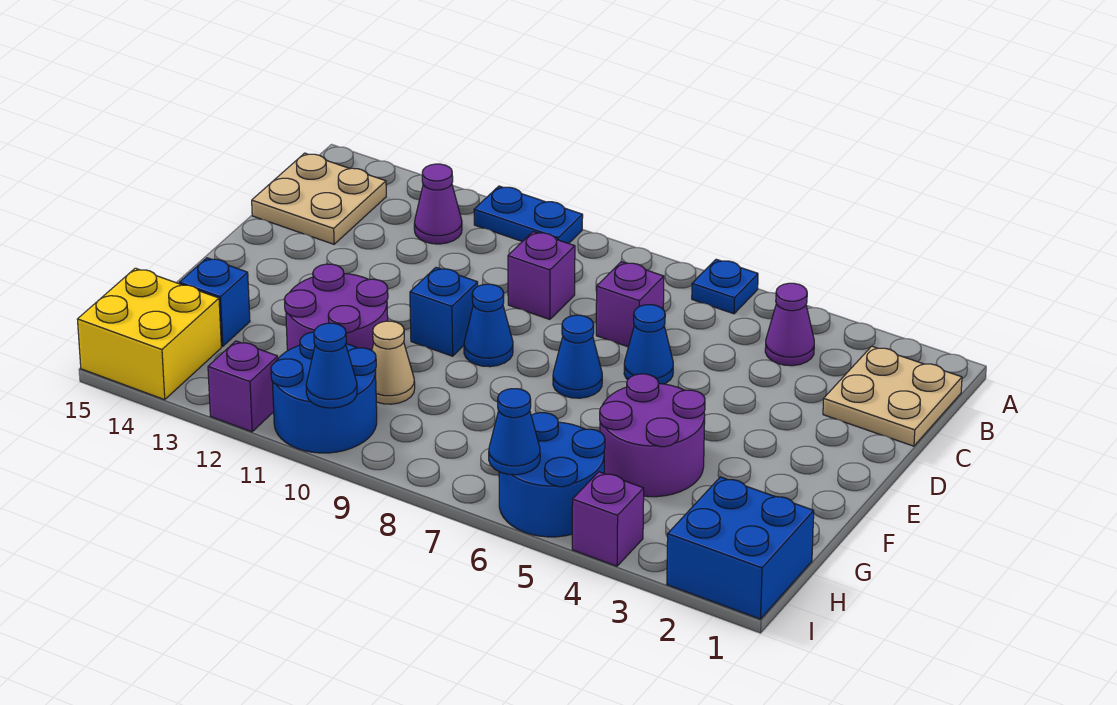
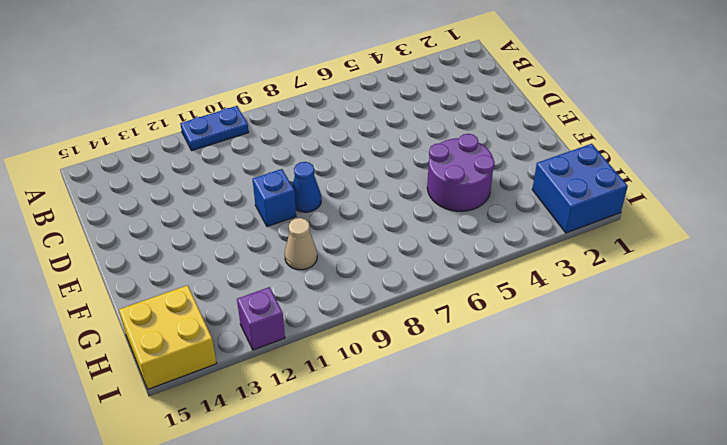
none -> blue 1x1 plate [692,259,758,314]
none -> tan 2x2 plate [823,346,962,446]
none -> purple 1x1 cone [765,283,814,366]

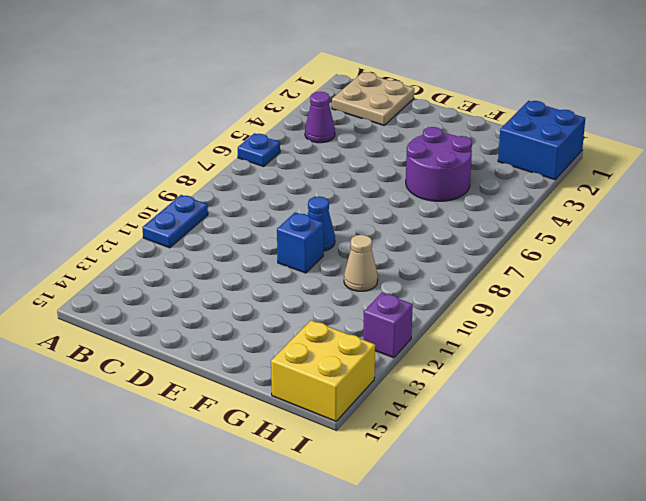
none -> purple 1x1 cone [414,164,462,244]
none -> tan 2x2 plate [252,153,386,244]
none -> purple 1x1 brick [596,262,664,347]

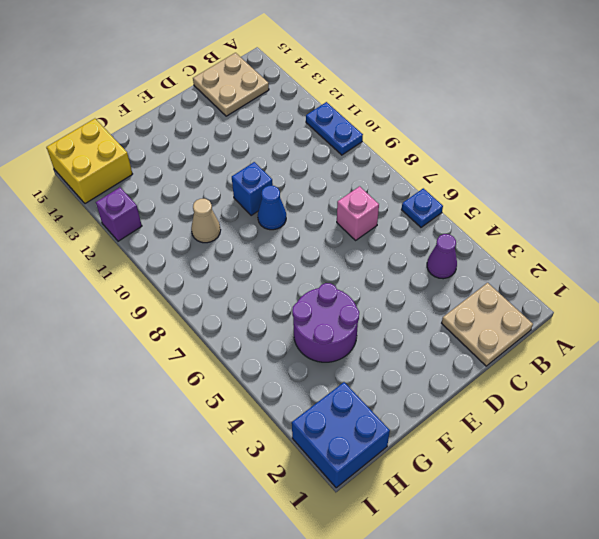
pink 1x1 brick [337,186,379,240] -> purple 1x1 brick [596,262,664,347]
none -> purple 1x1 cone [414,164,462,244]
none -> purple 1x1 brick [508,232,575,319]
none -> blue 1x1 cone [624,305,673,384]

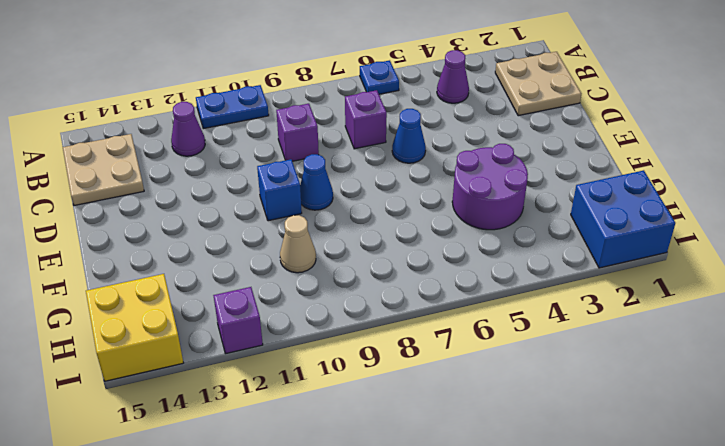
none -> blue 1x1 cone [553,315,602,398]
none -> purple 2x2 round brick [284,264,388,351]
none -> blue 1x1 brick [179,258,250,346]

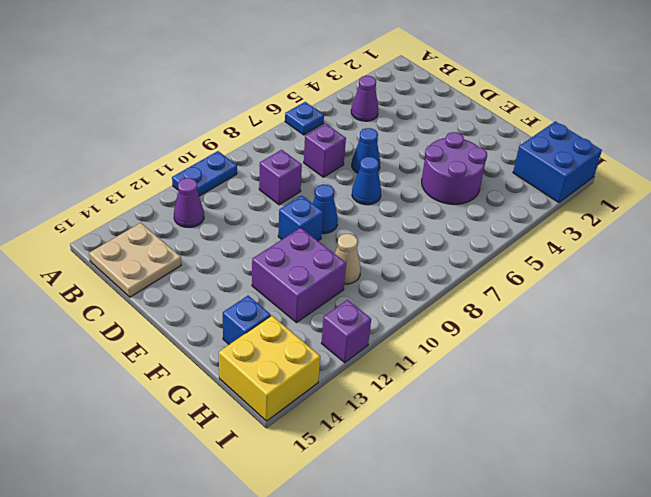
purple 2x2 brick [252,228,346,323] -> purple 2x2 round brick [284,264,388,351]
none -> tan 2x2 plate [823,346,962,446]
none -> blue 2x2 round brick [499,413,605,537]
none -> blue 2x2 round brick [271,332,377,453]

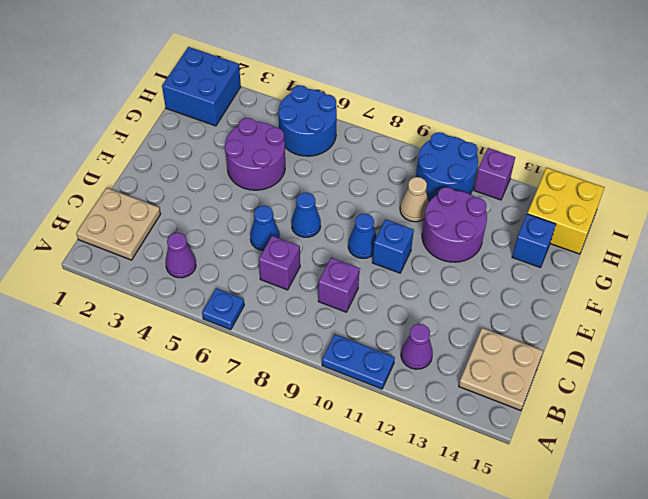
none -> purple 1x1 brick [572,472,644,566]
none -> blue 1x1 cone [489,389,540,475]
none -> blue 1x1 cone [306,323,357,408]

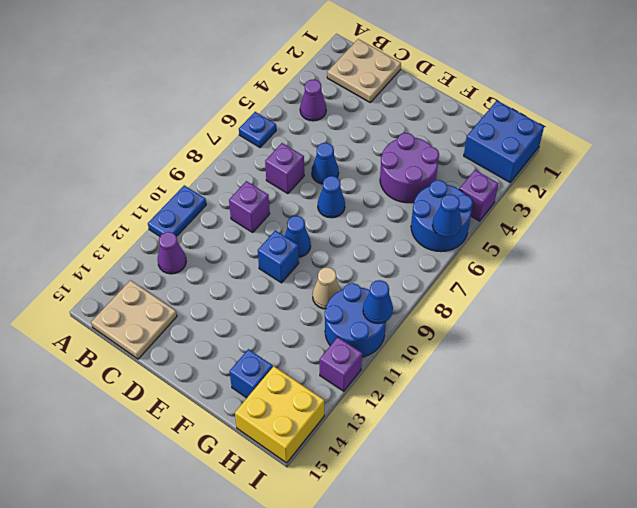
none -> purple 2x2 round brick [284,264,388,351]

